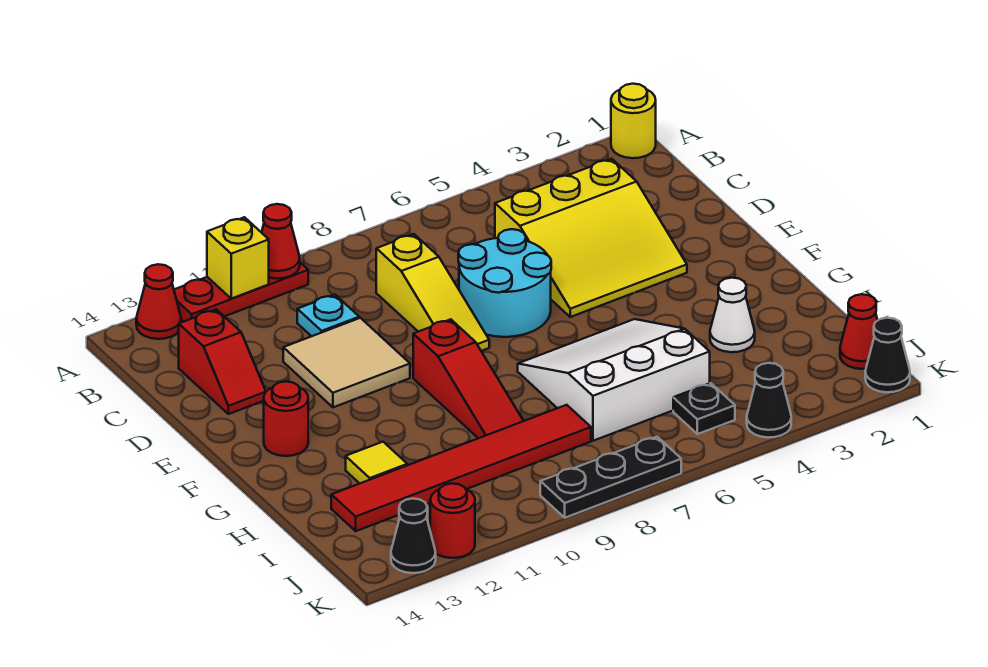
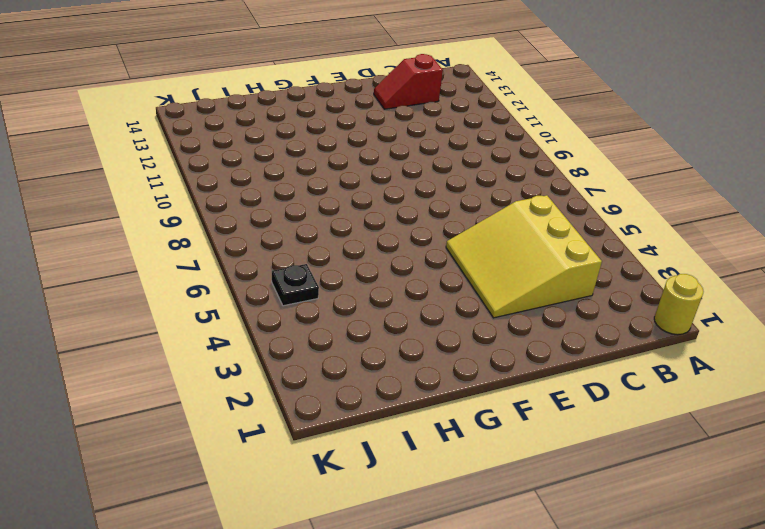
none -> red 1x3 plate [174,263,308,322]
none -> red 1x1 cone [136,264,181,339]
none -> yellow 1x3 slope [376,234,489,351]

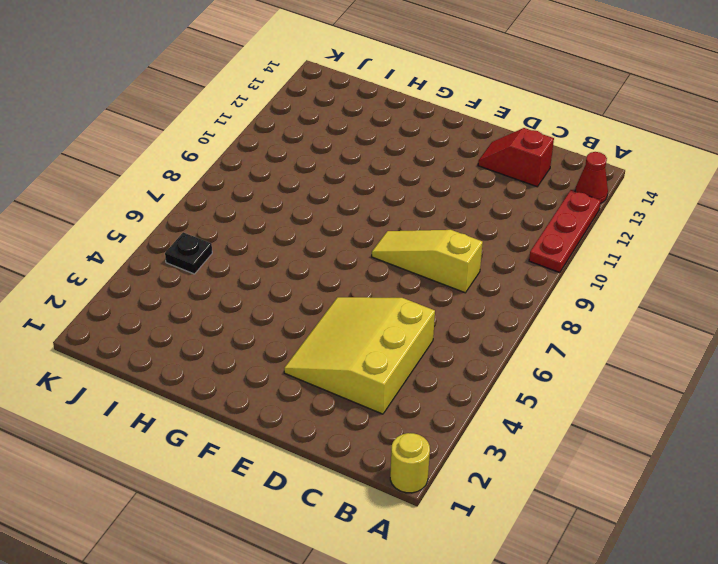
none -> cyan 1x1 plate [297,295,359,336]
none -> cyan 2x2 round brick [458,229,551,337]
none -> tan 2x2 tile [283,318,410,407]

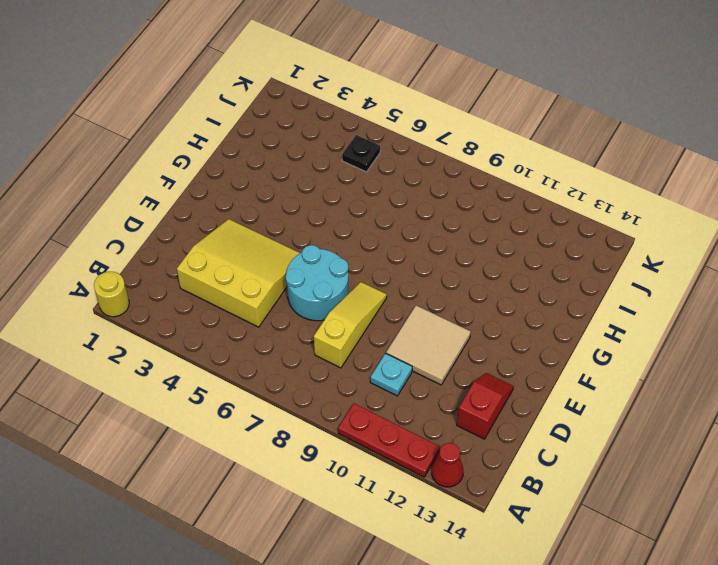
none -> red 1x3 slope [413,319,523,438]
none -> red 1x1 round brick [264,381,308,456]
none -> white 3x3 slope [518,319,710,441]

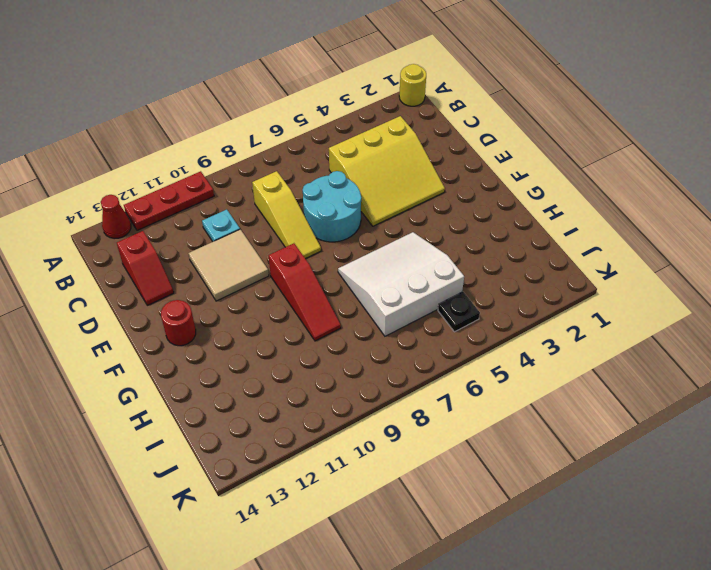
none -> white 1x1 cone [710,278,755,352]
none -> yellow 1x1 tile [346,442,407,484]
none -> red 1x6 tile [331,405,591,531]

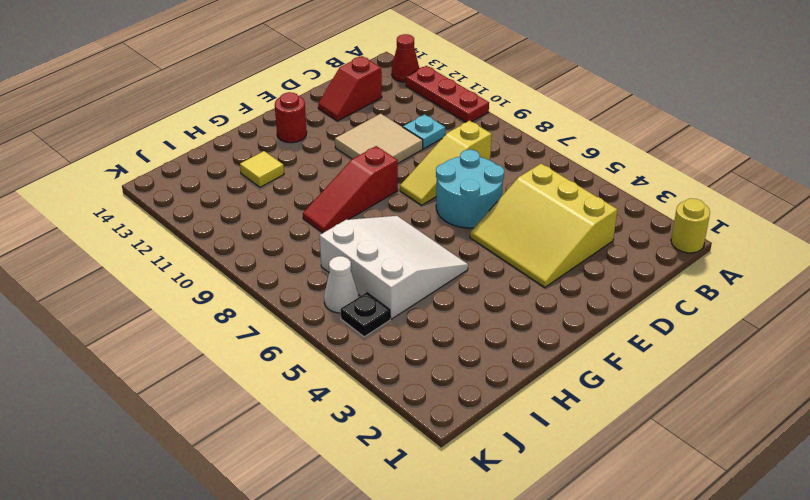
white 1x1 cone [324,256,358,313] -> white 1x1 cone moved to [710,278,755,352]
none -> red 1x6 tile [331,405,591,531]
none -> red 1x1 cone [840,294,878,369]
none -> black 1x1 cone [865,318,910,392]

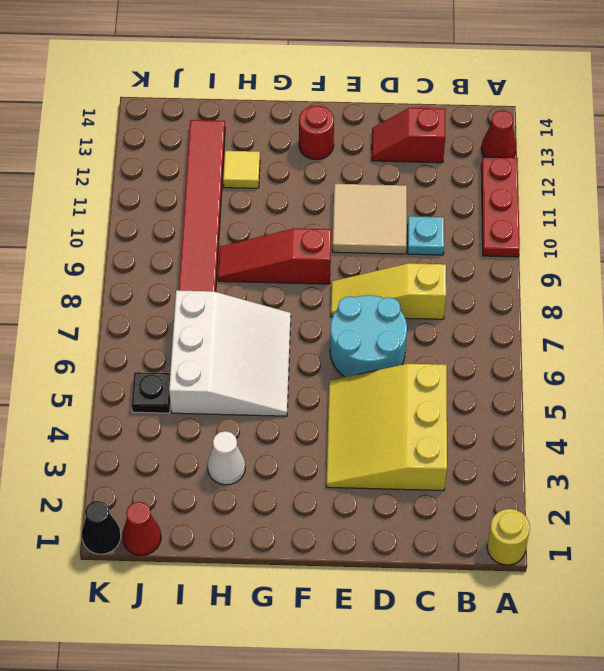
none -> black 1x1 cone [747,363,791,438]
none -> black 1x3 plate [540,437,681,518]
none -> red 1x1 round brick [430,483,475,558]

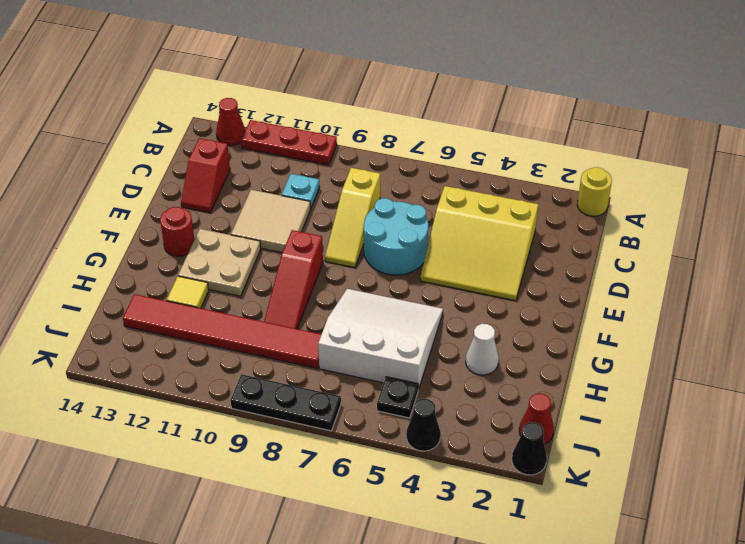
tan 2x2 plate [178,229,261,296] -> none
none -> red 1x1 round brick [430,483,475,558]
none -> black 1x1 cone [391,499,436,573]
none -> red 1x1 cone [261,204,300,279]

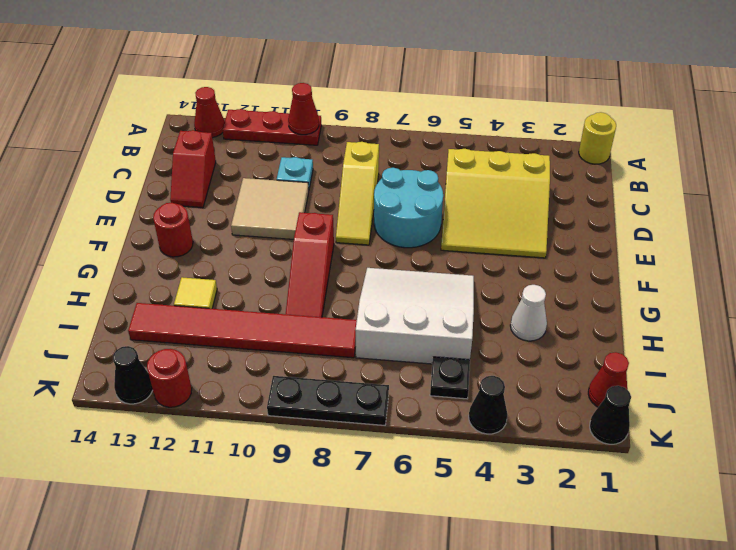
none -> yellow 1x1 brick [207,217,269,299]

